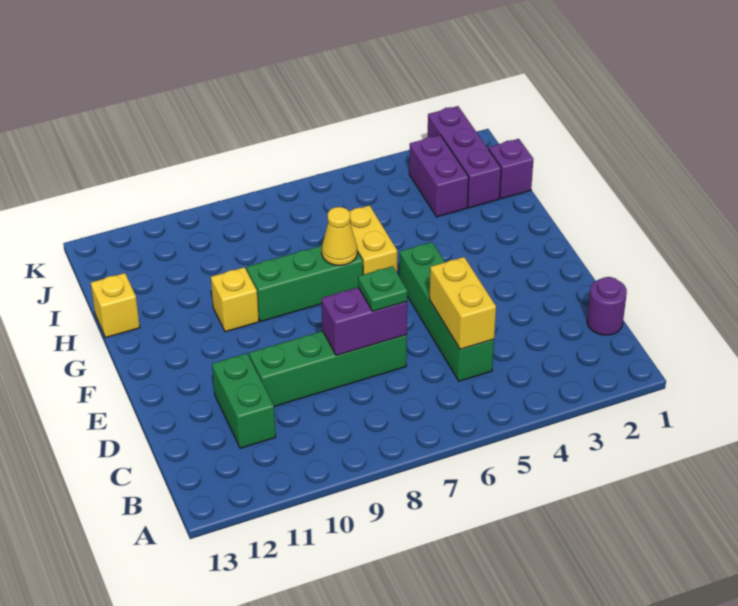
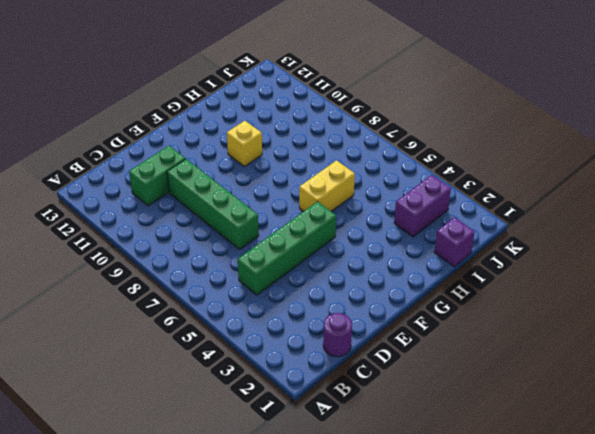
none -> green 1x3 brick [246,246,363,321]
none -> yellow 1x1 brick [91,273,140,338]
none -> purple 1x3 brick [428,106,501,208]

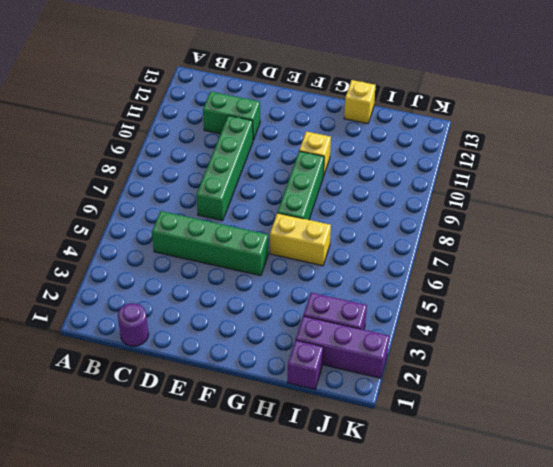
none -> yellow 1x2 brick [430,257,496,349]
none -> purple 1x2 brick [322,287,407,356]
none -> yellow 1x1 cone [322,207,357,266]

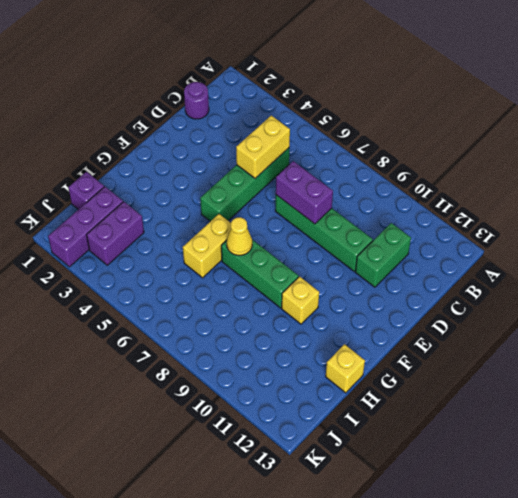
none -> green 1x1 plate [358,266,408,311]

